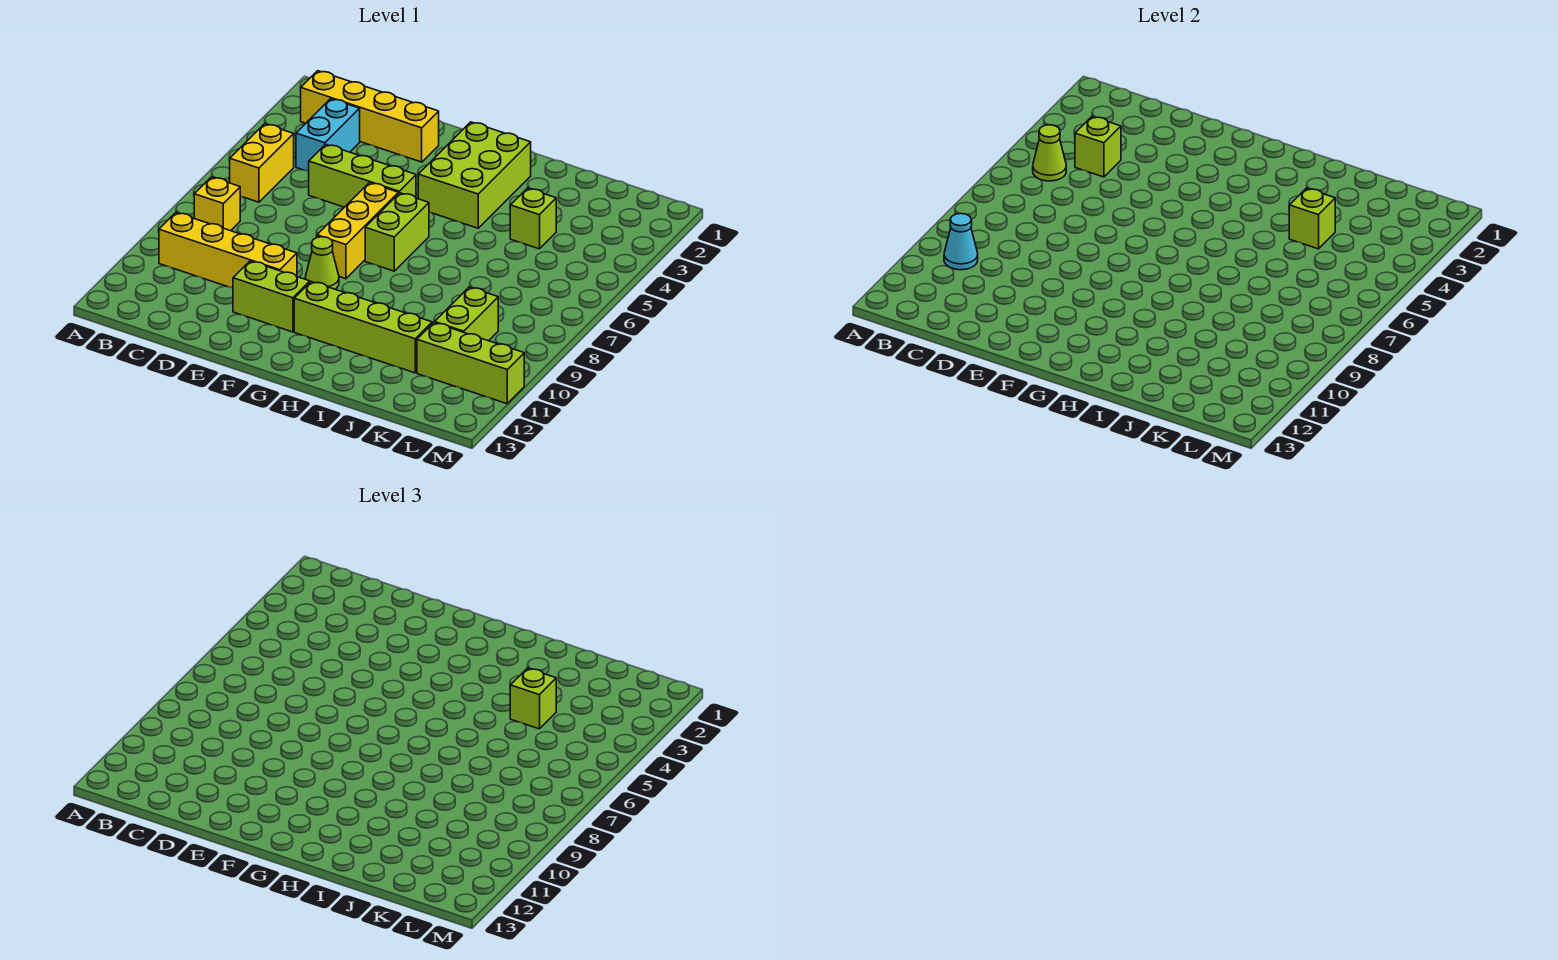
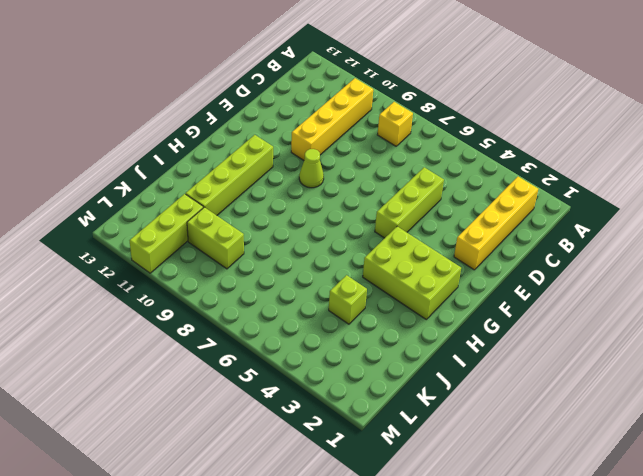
none -> yellow 1x2 brick [230,124,294,202]
none -> cyan 1x2 brick [296,99,360,172]
none -> lime 1x2 brick [233,261,310,332]

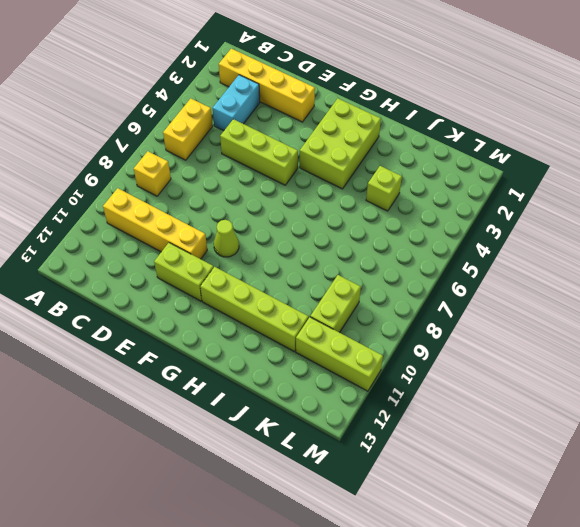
none -> yellow 1x3 brick [317,183,398,279]
none -> lime 1x2 brick [365,193,429,271]
none -> lime 1x1 cone [1033,125,1066,181]

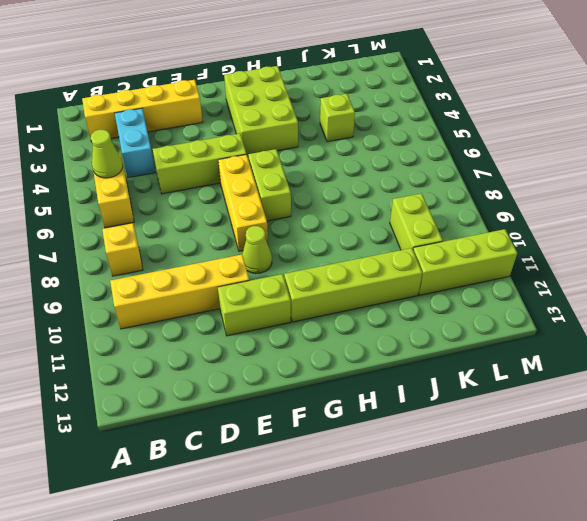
none -> cyan 1x1 cone [944,214,978,270]
none -> lime 1x1 brick [1075,117,1121,177]
none -> lime 1x1 brick [1289,188,1335,249]

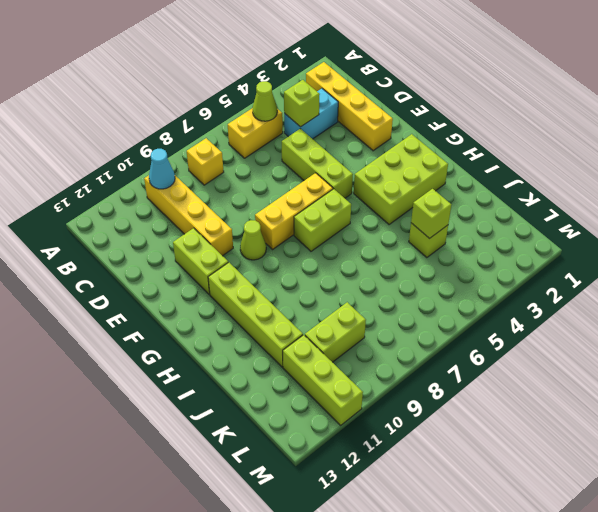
none -> lime 1x1 brick [510,668,556,729]

